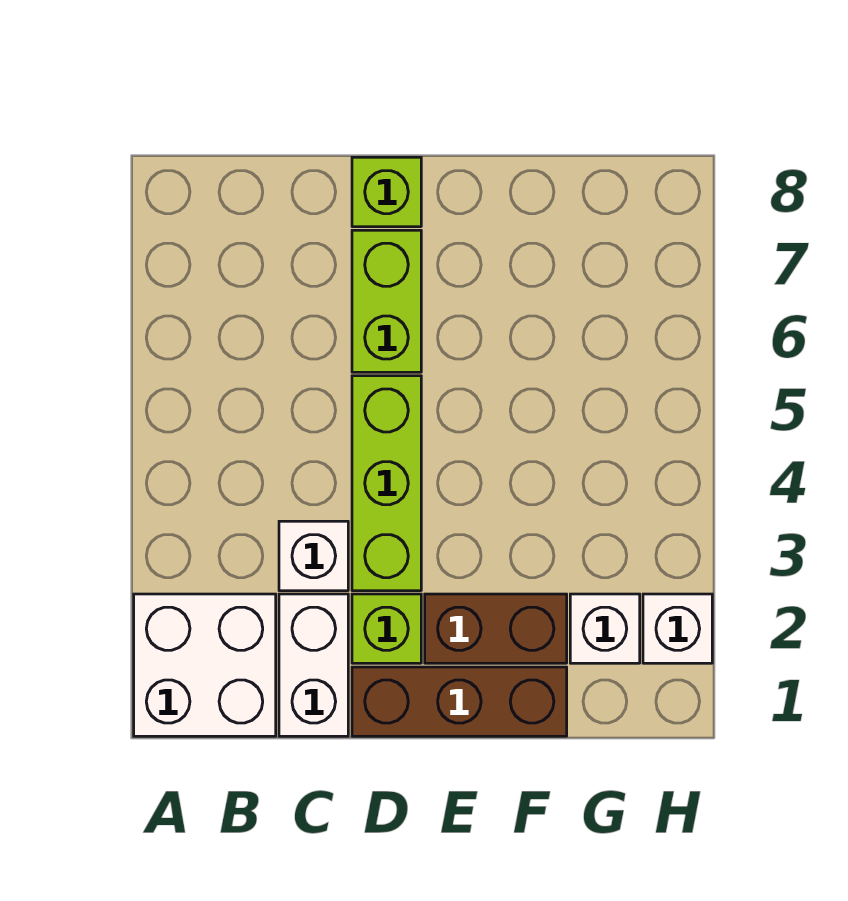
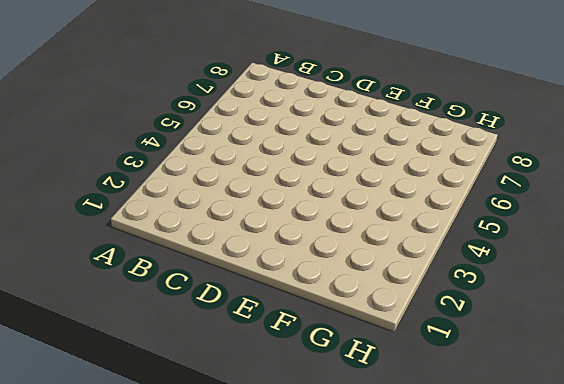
none -> white 2x2 brick [134,594,276,736]
none -> white 1x2 brick [279,594,348,736]

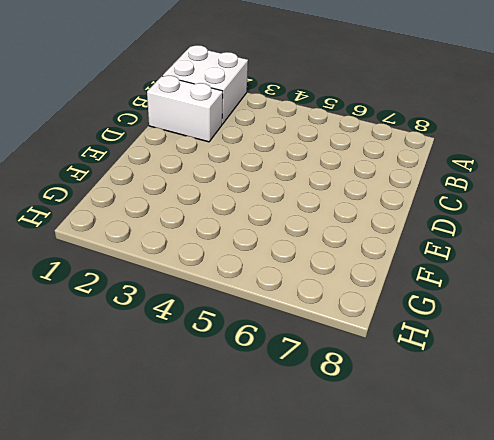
none -> white 1x1 brick [279,521,348,591]
none -> brown 1x3 brick [352,667,567,736]

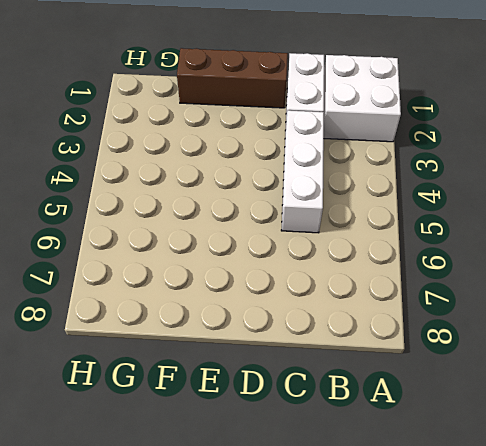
white 1x3 brick [281,110,324,233] -> white 1x1 brick [279,521,348,591]
none -> lime 1x1 brick [352,594,421,663]
none -> lime 1x3 brick [352,376,421,591]

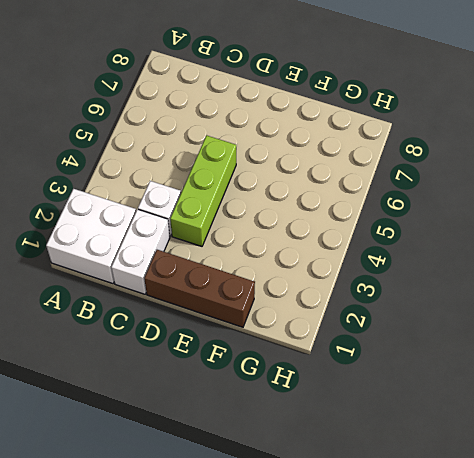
none -> lime 1x1 brick [352,594,421,663]
none -> lime 1x2 brick [352,230,421,372]

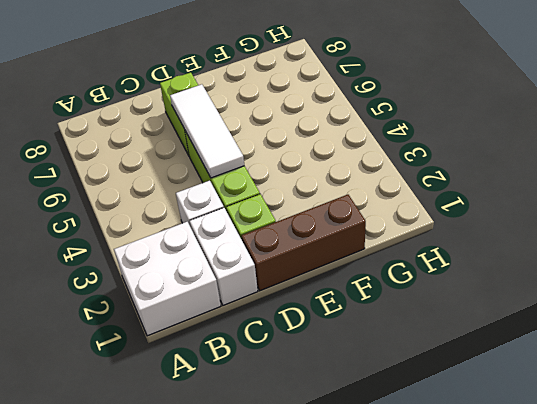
white 1x3 tile [170,84,244,178] -> none
none -> lime 1x1 brick [352,157,421,227]
none -> brown 1x2 brick [425,594,567,663]

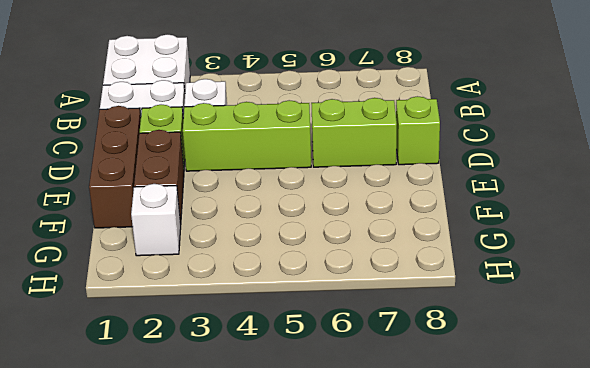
none -> white 1x1 brick [643,594,712,663]

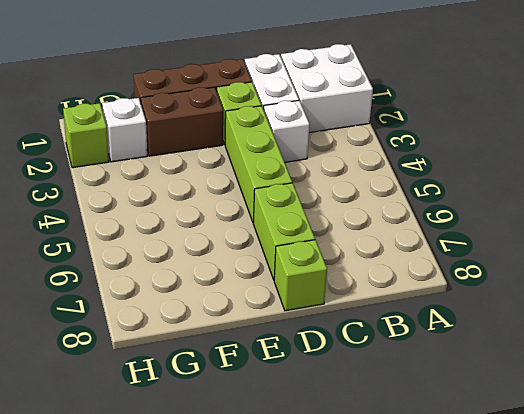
lime 1x1 brick [63,103,109,168] -> white 1x1 brick [643,594,712,663]

